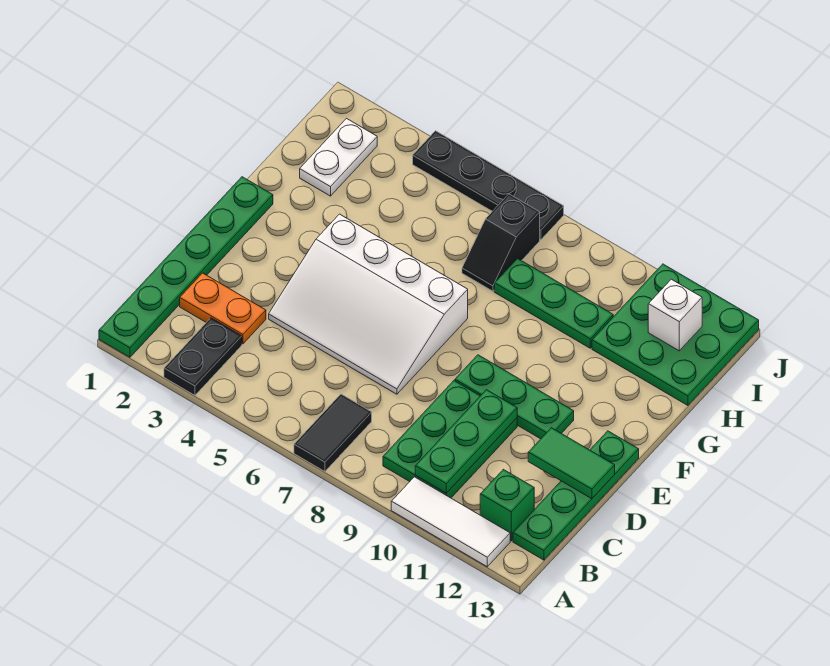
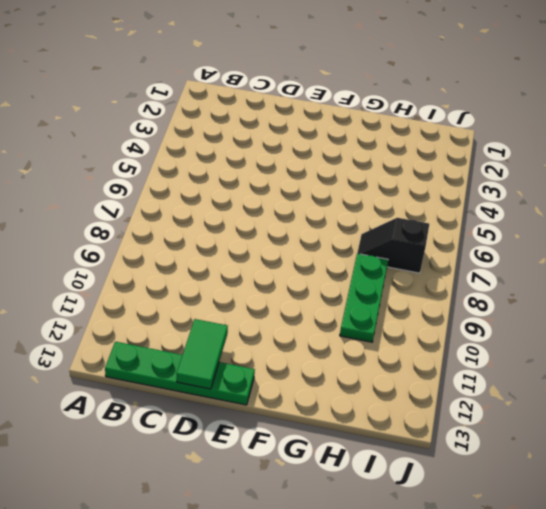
none -> green 1x6 plate [99,177,273,357]
none -> black 1x2 plate [164,318,242,395]
none -> black 1x2 tile [294,394,372,472]

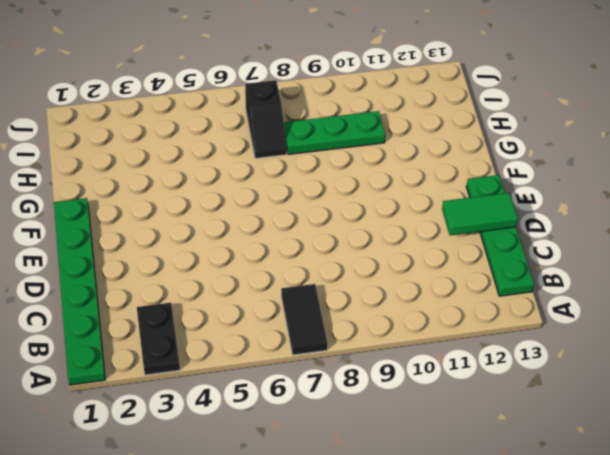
none -> white 1x3 tile [391,477,510,567]
none -> green 2x3 plate [383,381,517,498]
none -> green 1x1 brick [480,469,534,541]

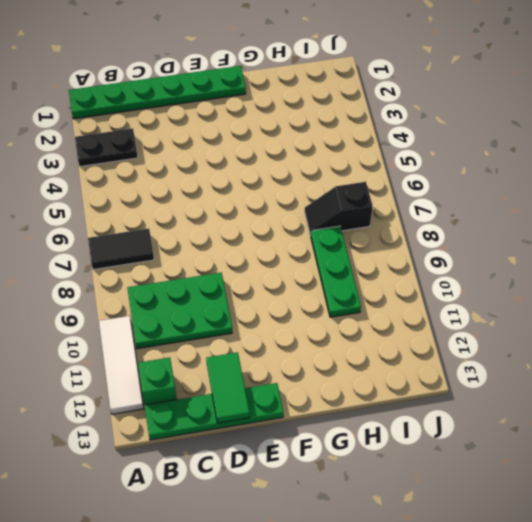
none -> orange 1x2 plate [180,273,266,344]
none -> white 3x4 slope [269,214,468,394]
none -> green 1x3 plate [455,355,574,439]

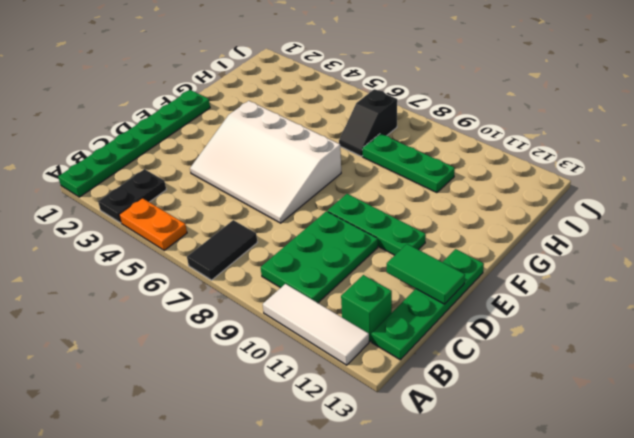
orange 1x2 plate [119,198,187,250] -> orange 1x2 plate moved to [180,273,266,344]
none -> white 1x2 plate [300,119,377,196]
none -> green 3x3 plate [592,264,759,405]
none -> black 1x4 plate [413,131,564,240]

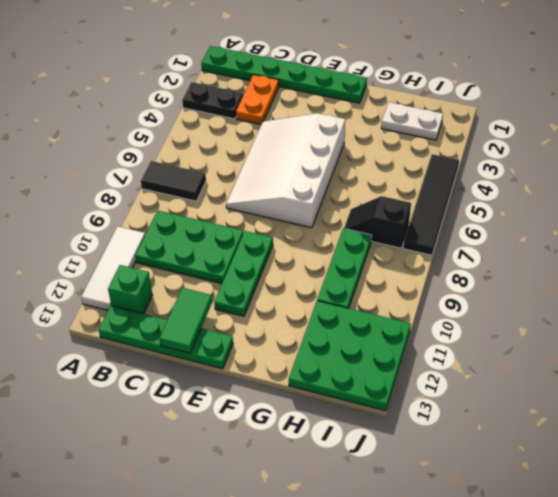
black 1x4 tile [403,154,459,255] -> black 1x4 plate [413,131,564,240]
none -> green 1x3 plate [415,390,517,493]
none -> white 1x1 brick [648,279,702,351]

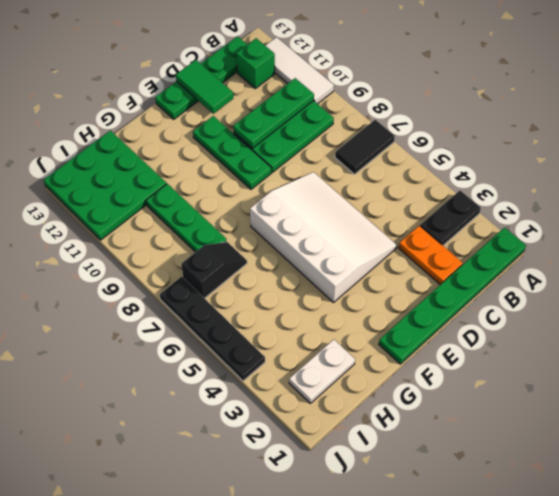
none -> white 1x1 brick [648,279,702,351]

